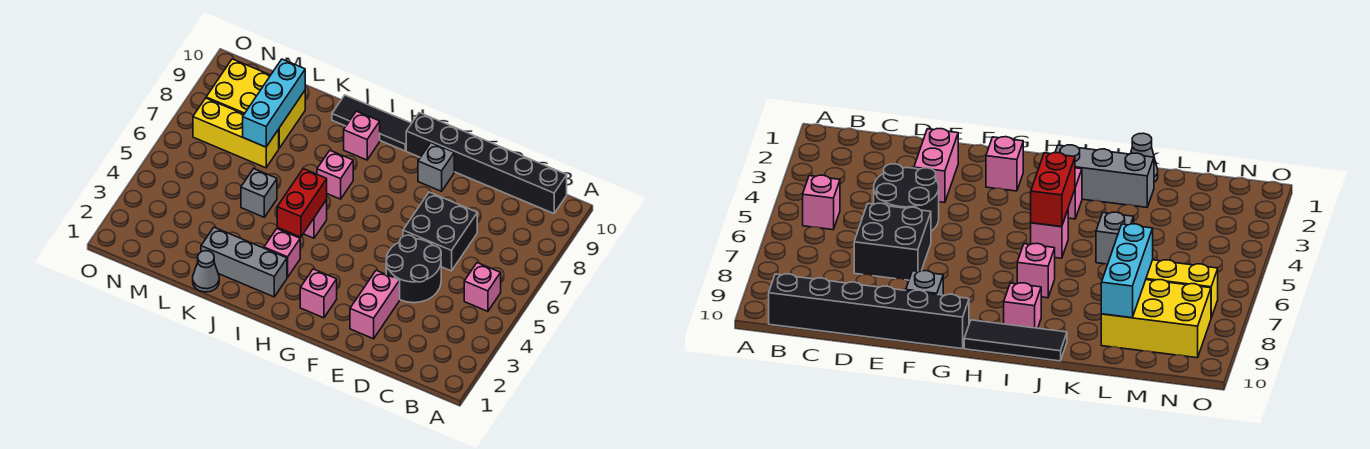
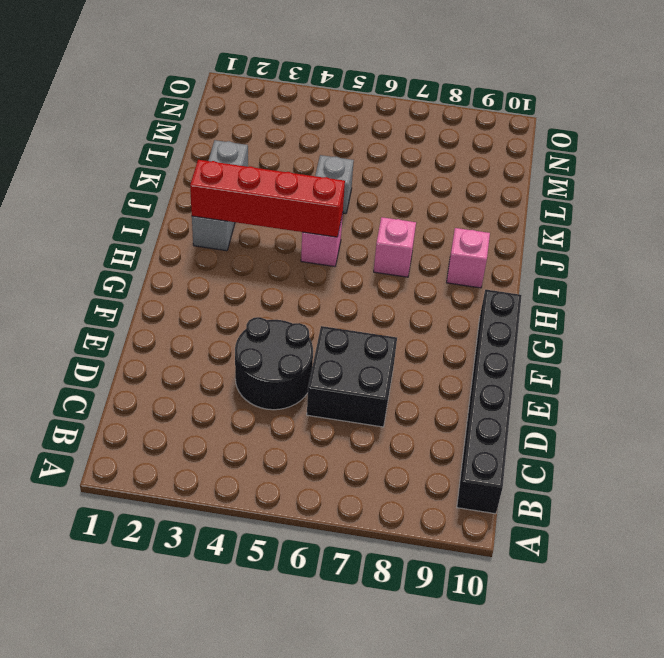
red 1x4 brick [190,160,345,237] -> red 1x2 brick [277,169,327,237]
none -> pink 1x1 brick [464,263,501,311]
none -> pink 1x2 brick [350,270,400,339]
none -> grey 1x1 brick [418,143,454,191]

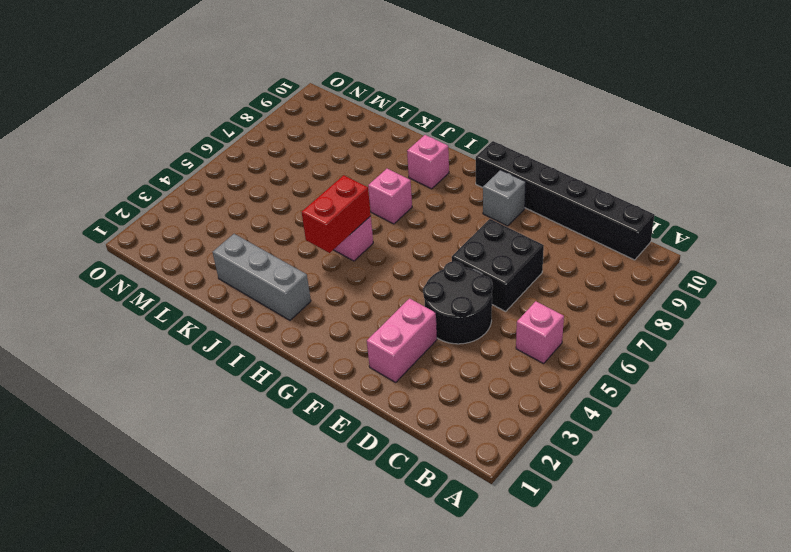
none -> pink 1x1 brick [300,269,337,318]
none -> black 1x3 tile [332,95,412,151]
none -> pink 1x1 brick [264,229,300,277]

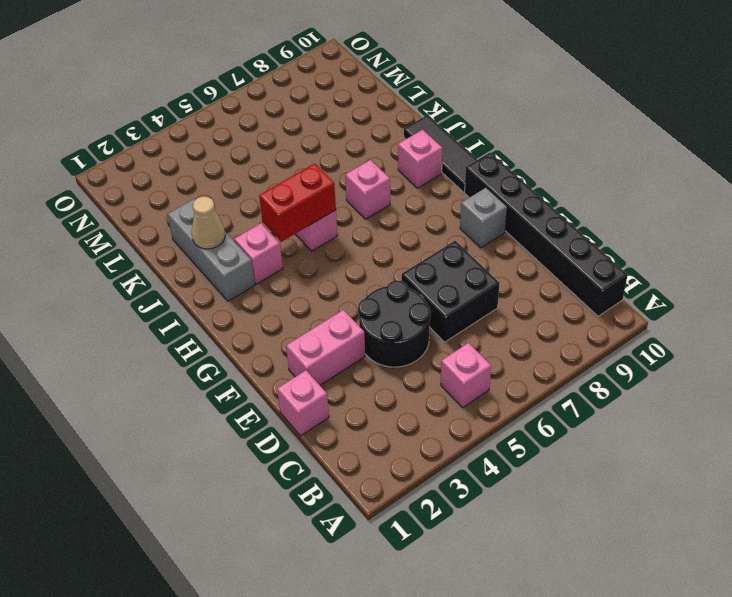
pink 1x1 brick [277,371,329,436] -> pink 1x1 brick moved to [300,269,337,318]
tan 1x1 cone [192,197,225,249] -> none
none -> grey 1x1 cone [193,251,219,292]
none -> grey 1x1 brick [241,169,277,217]
none -> yellow 1x3 brick [193,98,279,168]

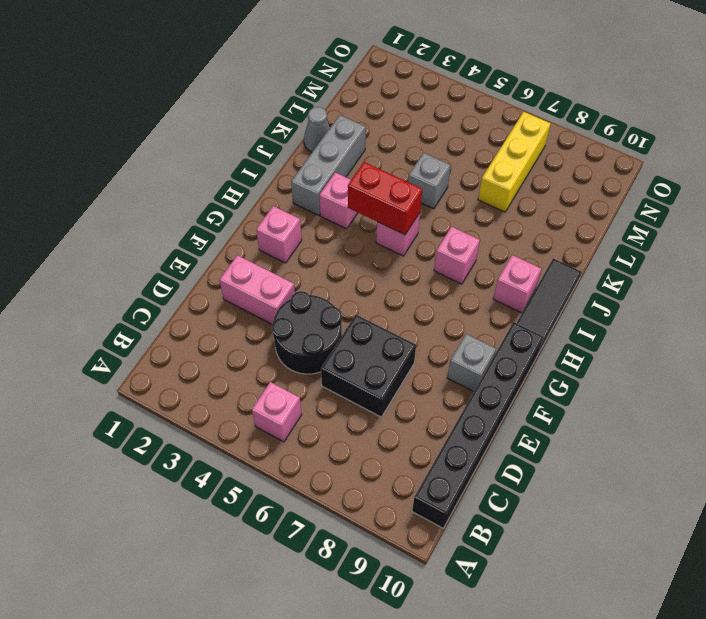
none -> yellow 2x3 brick [206,59,305,148]
none -> cyan 1x3 brick [243,59,305,147]

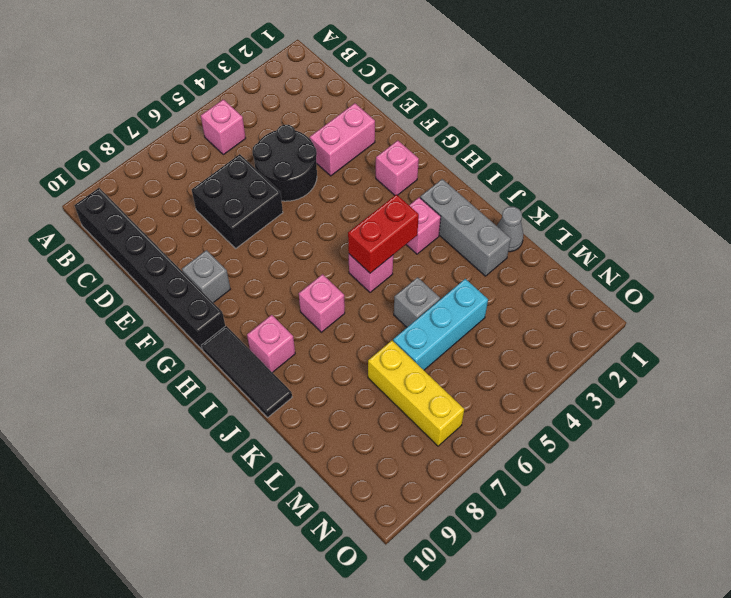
cyan 1x3 brick [393,279,488,370] -> cyan 1x3 brick moved to [243,59,305,147]
none -> yellow 2x3 brick [206,59,305,148]

